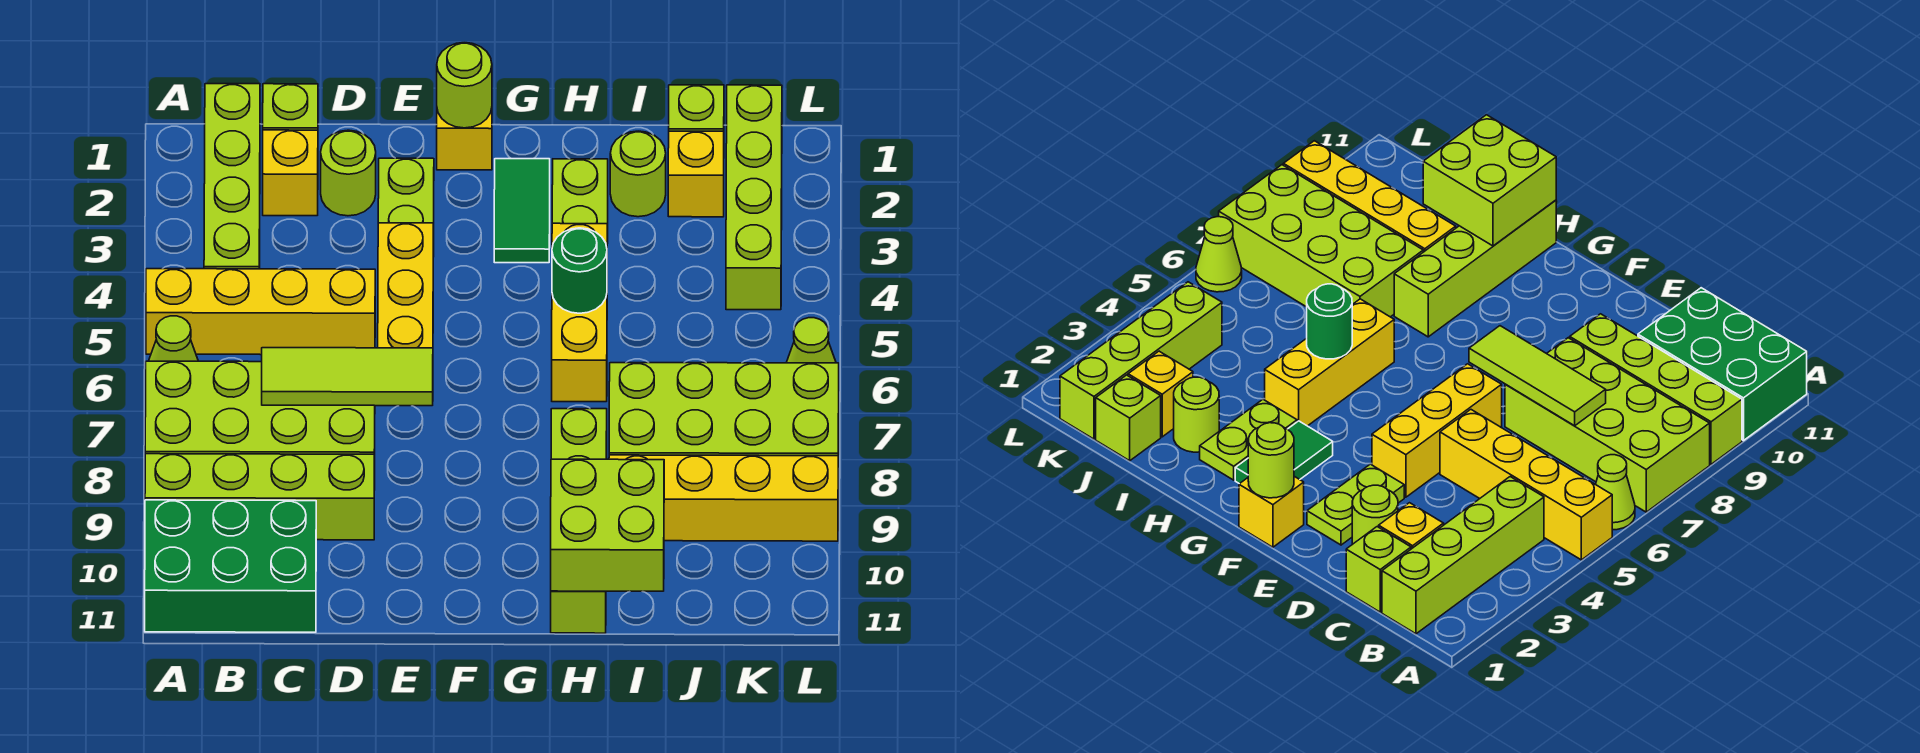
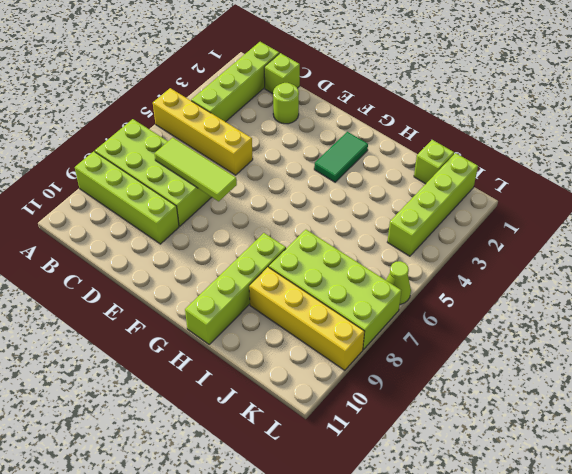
none -> lime 1x1 cone [149,316,198,361]
none -> green 2x3 brick [145,500,316,632]
none -> yellow 1x1 brick [263,130,318,216]

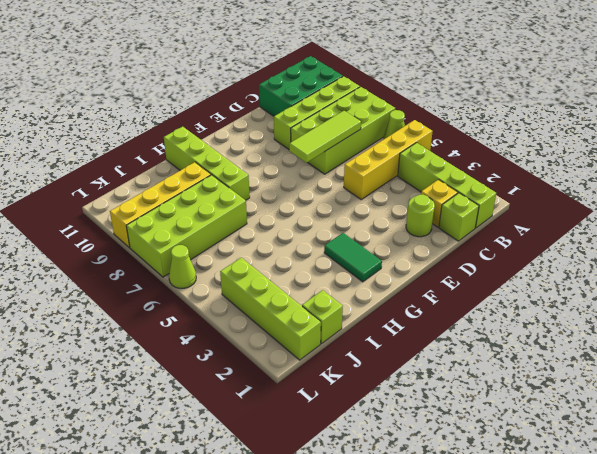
none -> lime 1x2 plate [378,158,434,257]
none -> yellow 1x3 brick [378,223,433,348]
none -> yellow 1x1 brick [437,108,492,170]

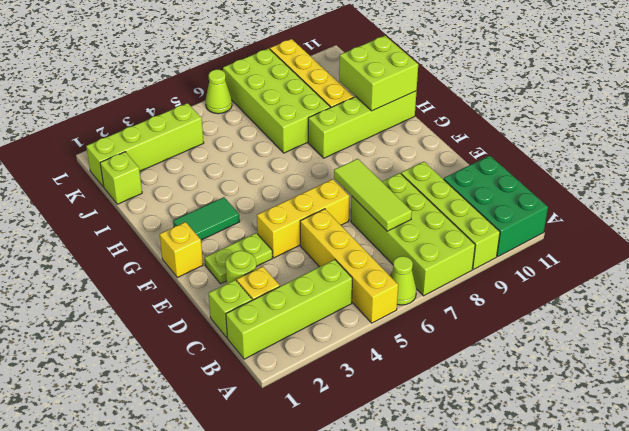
none -> lime 1x2 plate [552,159,608,243]
none -> yellow 1x3 brick [552,223,607,402]
none -> lime 1x1 round brick [610,131,666,217]

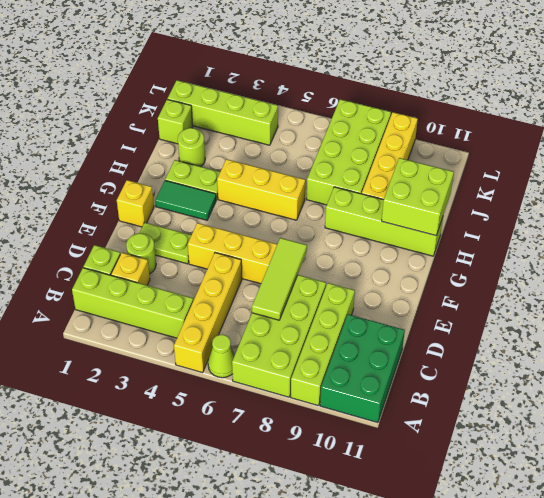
none -> yellow 1x1 brick [668,131,724,217]
none -> lime 1x1 cone [786,318,836,363]
none -> lime 1x1 round brick [437,43,492,128]

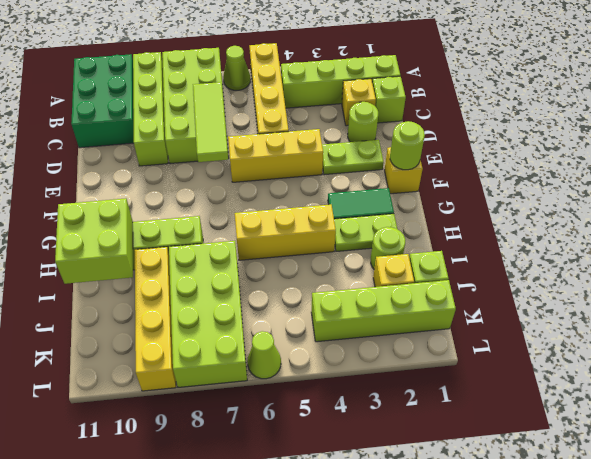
none -> green 1x1 round brick [552,228,607,313]

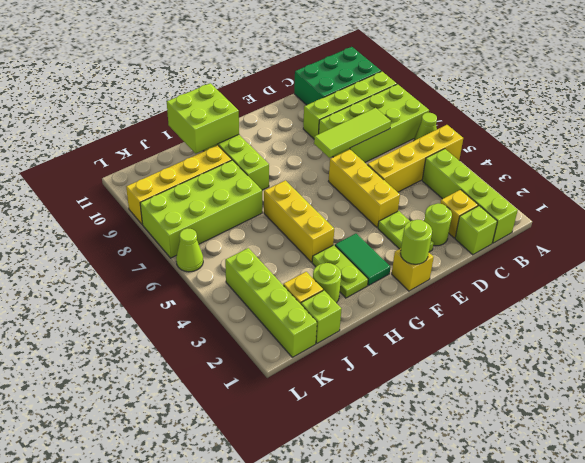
none -> green 1x1 round brick [552,228,607,313]

